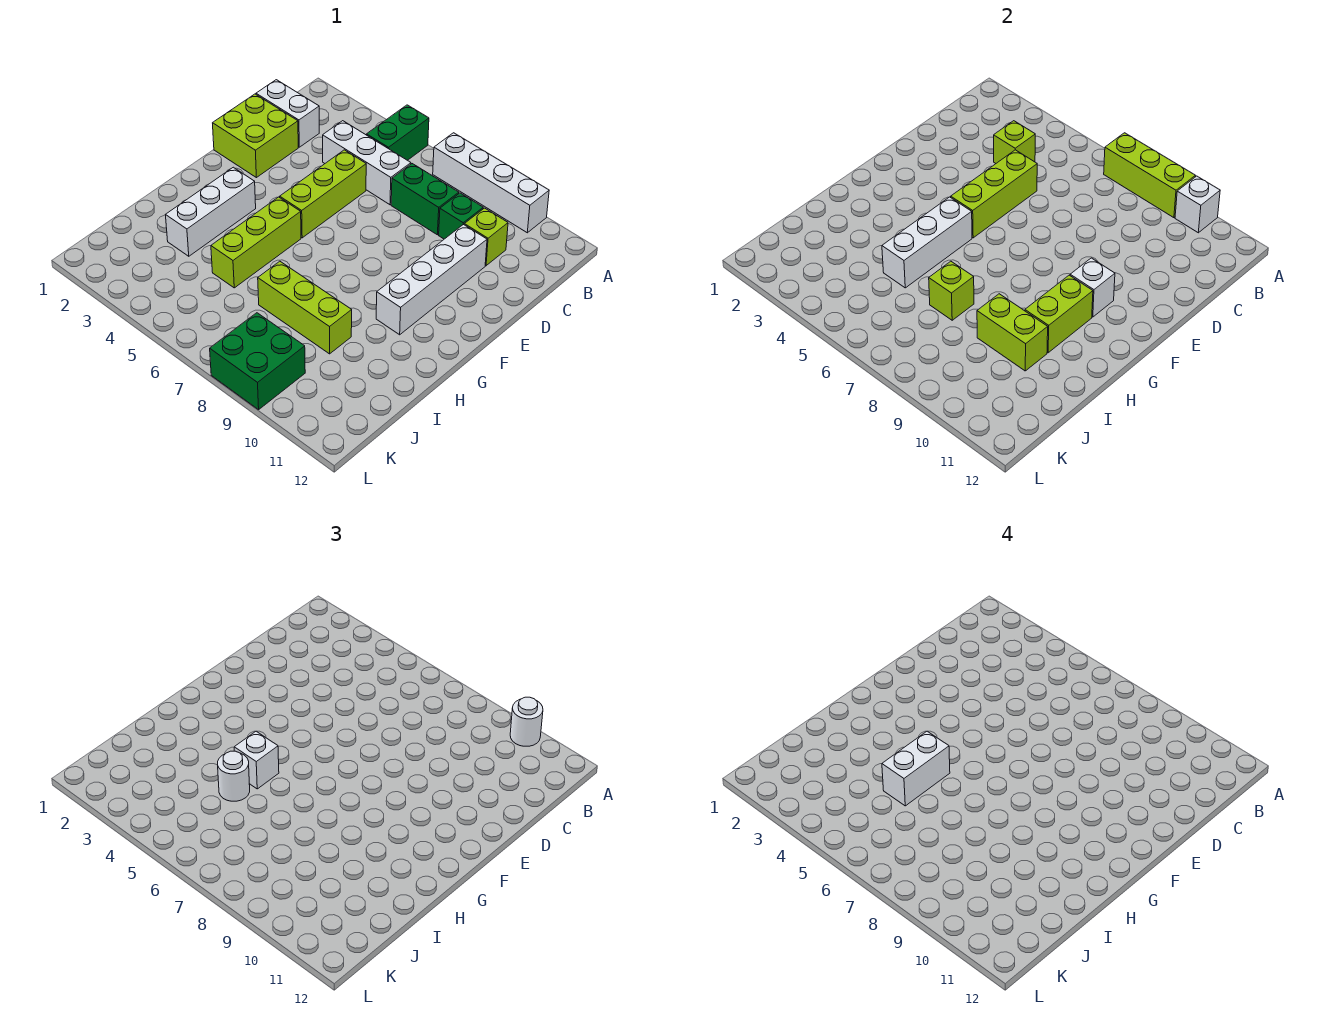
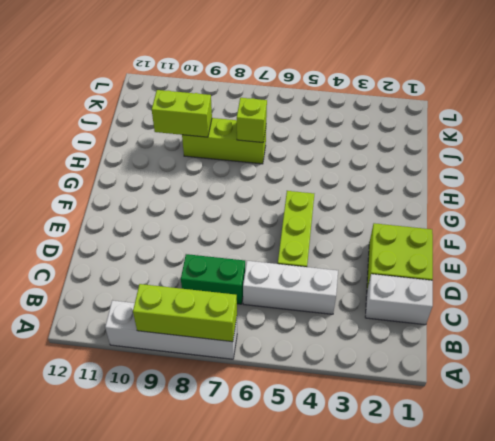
none -> green 1x2 brick [367,105,429,160]
none -> green 1x1 brick [439,193,483,239]
none -> lime 1x1 brick [464,208,508,266]

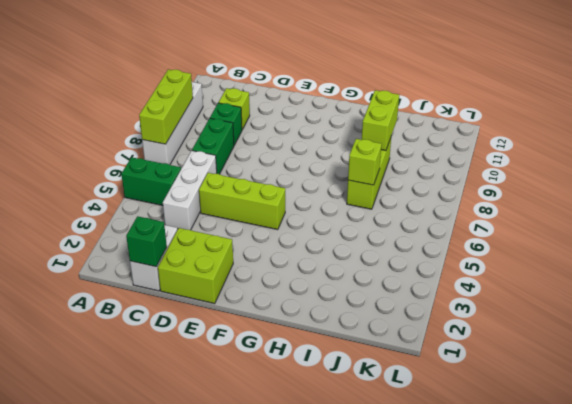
green 1x1 brick [126,216,167,267] -> none
none -> white 1x4 brick [376,224,487,335]
none -> white 1x3 brick [166,167,256,256]
none -> lime 1x3 brick [211,197,301,288]

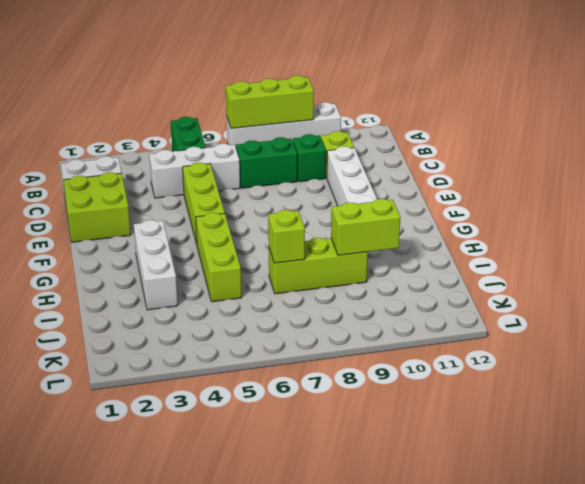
none -> green 2x2 brick [210,313,305,410]
none -> white 1x1 brick [1175,176,1220,233]
none -> lime 1x1 brick [994,121,1035,163]

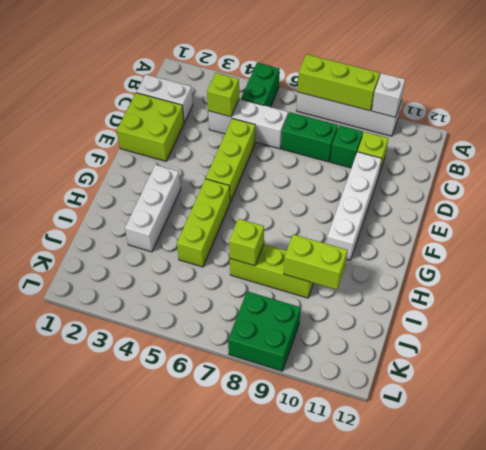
none -> lime 1x3 brick [951,150,1037,238]
none -> white 1x1 brick [1070,258,1115,317]
none -> white 1x3 brick [882,197,972,288]

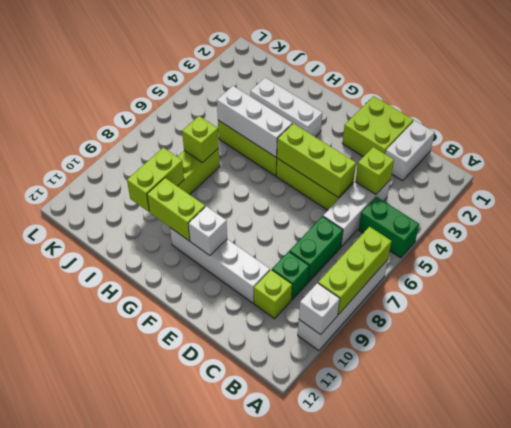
none -> green 2x2 brick [210,313,305,410]
none -> white 1x1 round brick [510,697,543,746]
none -> white 1x1 brick [234,731,279,789]

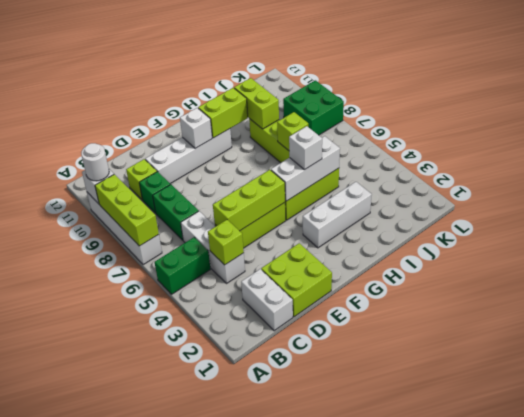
none -> white 1x1 round brick [218,751,250,801]
none -> white 1x2 brick [882,731,950,806]

